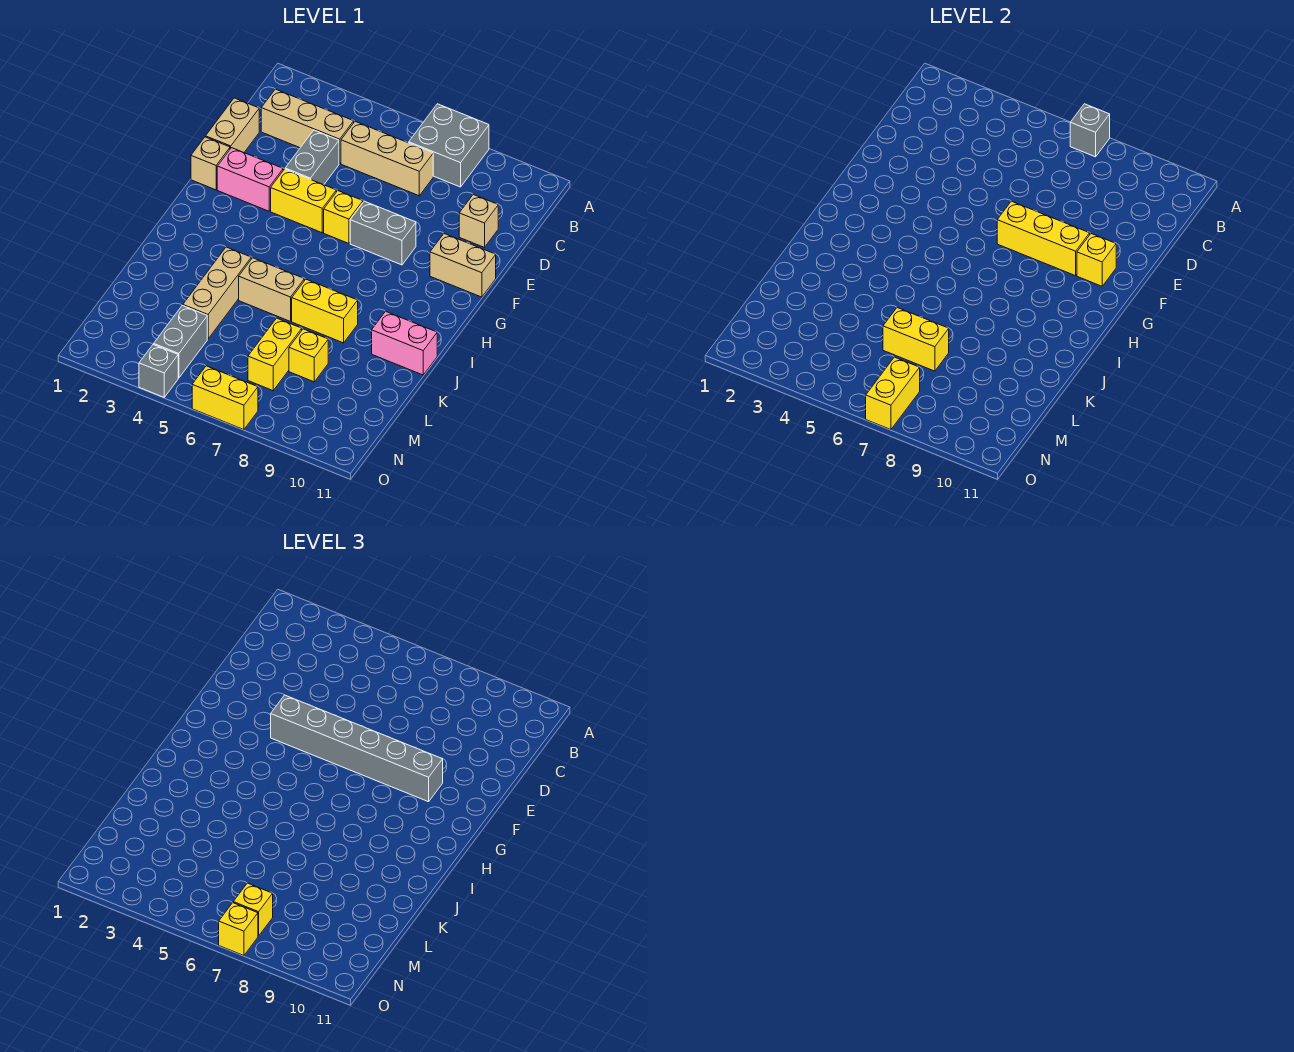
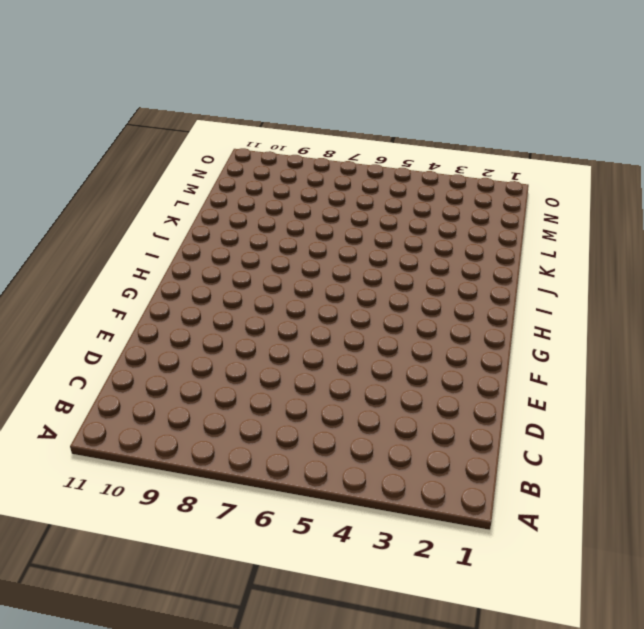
none -> grey 2x2 brick [409,104,489,187]
none -> tan 1x3 brick [261,89,354,164]
none -> tan 1x3 brick [341,121,433,196]

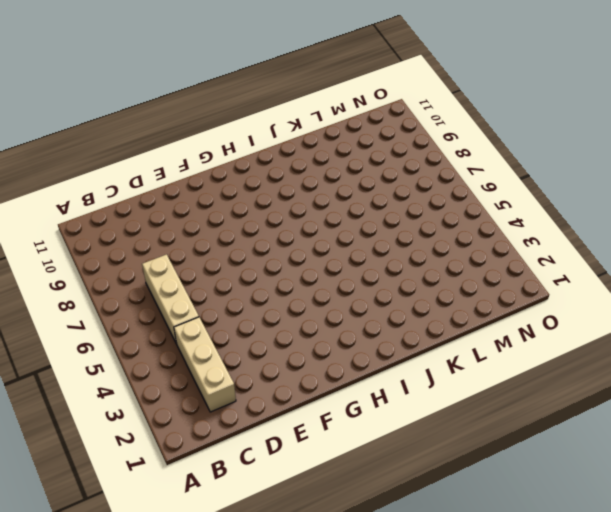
none -> grey 2x2 brick [409,104,489,187]
none -> tan 1x2 brick [206,98,259,152]
none -> grey 1x2 brick [285,130,339,185]

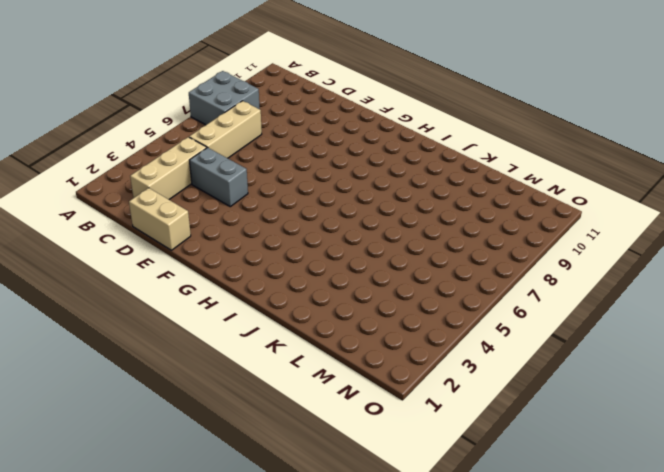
none -> tan 1x1 brick [459,195,498,247]
none -> tan 1x1 brick [191,137,230,190]
none -> pink 1x2 brick [217,148,283,211]

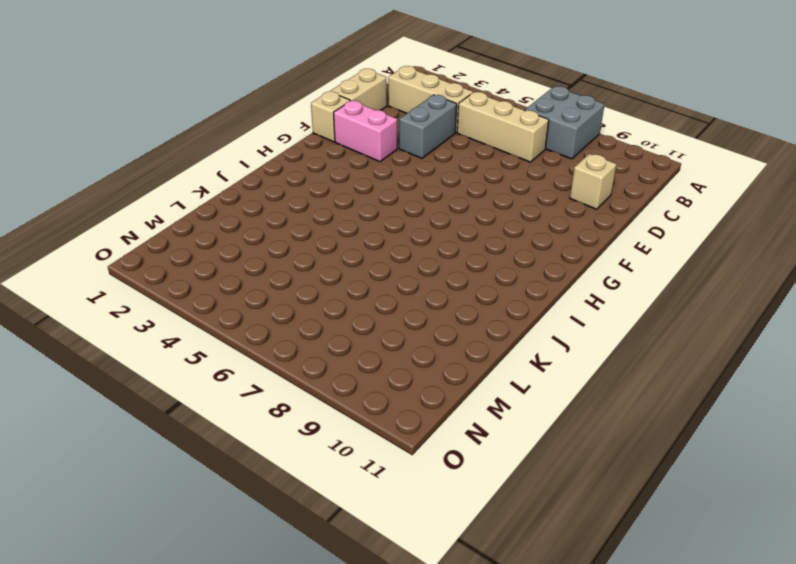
none -> yellow 1x2 brick [271,169,336,233]
none -> yellow 1x1 brick [324,191,363,243]
none -> grey 1x2 brick [350,201,416,265]

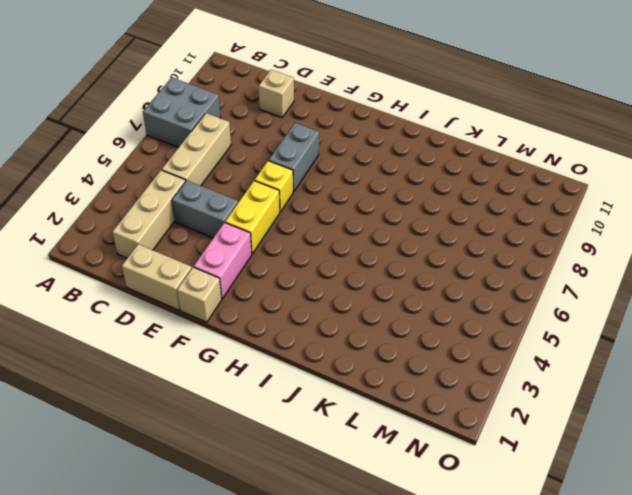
none -> tan 1x2 brick [430,234,496,297]
none -> tan 1x3 brick [183,247,251,339]
none -> tan 1x2 brick [239,258,304,321]

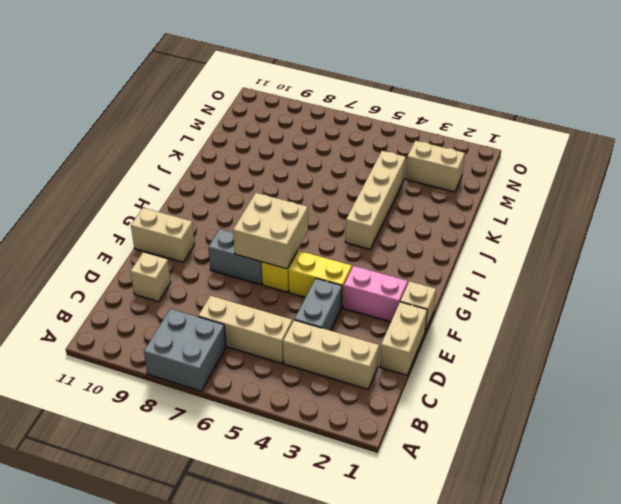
tan 2x2 brick [233,193,308,269] -> yellow 1x3 brick [997,201,1090,276]
tan 1x4 brick [345,151,406,249] -> tan 1x3 brick [183,247,251,339]
tan 1x2 brick [406,141,465,192] -> tan 1x2 brick moved to [239,258,304,321]
none -> yellow 1x2 brick [292,279,358,343]
none -> pink 1x2 brick [372,311,437,375]
none -> yellow 1x2 brick [248,318,302,391]

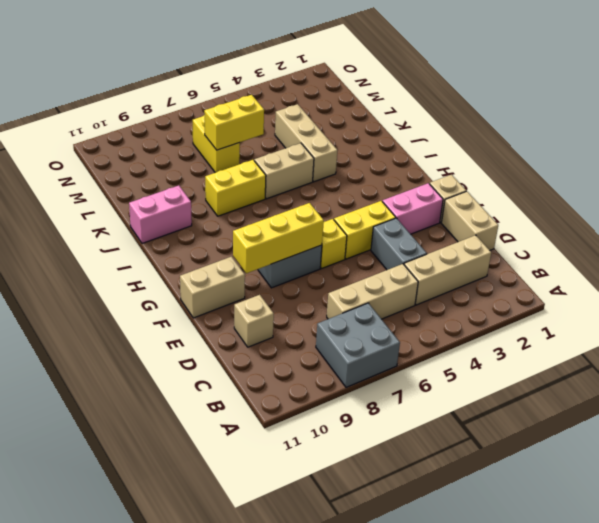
none -> yellow 1x1 brick [289,329,328,382]
none -> grey 1x2 brick [154,306,207,378]
none -> grey 1x1 brick [139,344,178,397]

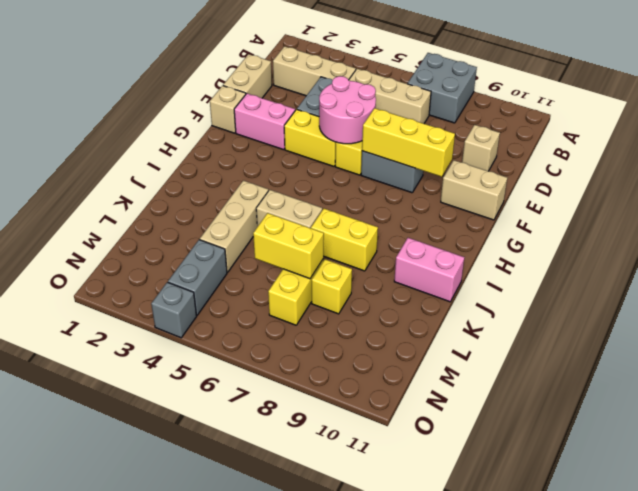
pink 2x2 round brick [319,76,376,144] -> none
none -> yellow 1x2 brick [192,366,258,430]
none -> grey 1x1 brick [1070,104,1110,157]
none -> yellow 1x1 brick [1077,234,1116,286]

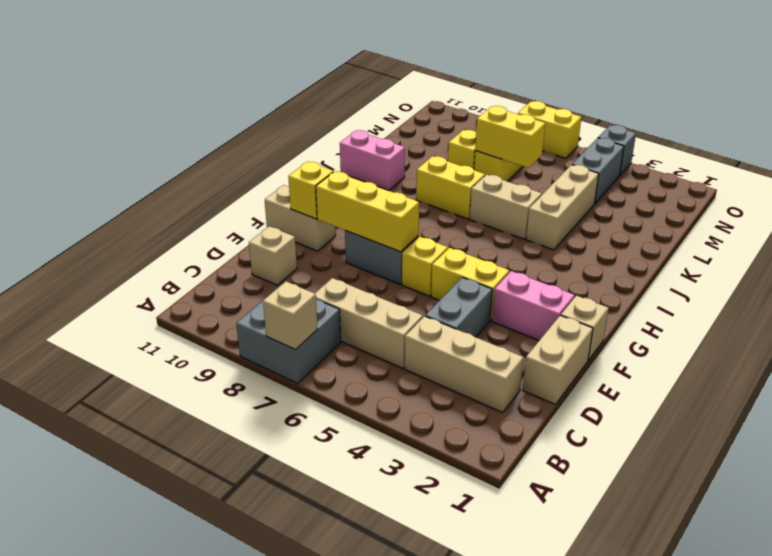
tan 1x1 brick [263,282,317,350] -> grey 1x1 brick [1070,104,1110,157]
none -> yellow 1x2 brick [866,357,920,430]
none -> grey 1x6 brick [271,695,443,802]
none -> yellow 1x1 brick [233,883,273,936]

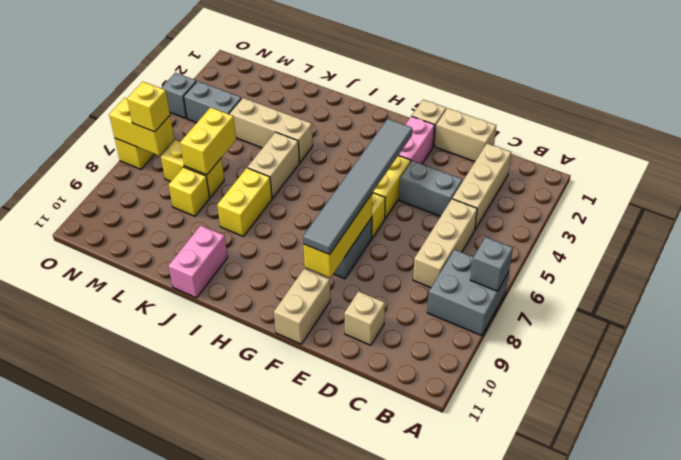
grey 1x6 tile [303,119,412,255] -> grey 1x6 brick [271,695,443,802]
none -> yellow 1x1 brick [1077,234,1116,286]
none -> yellow 1x1 brick [219,903,258,956]

